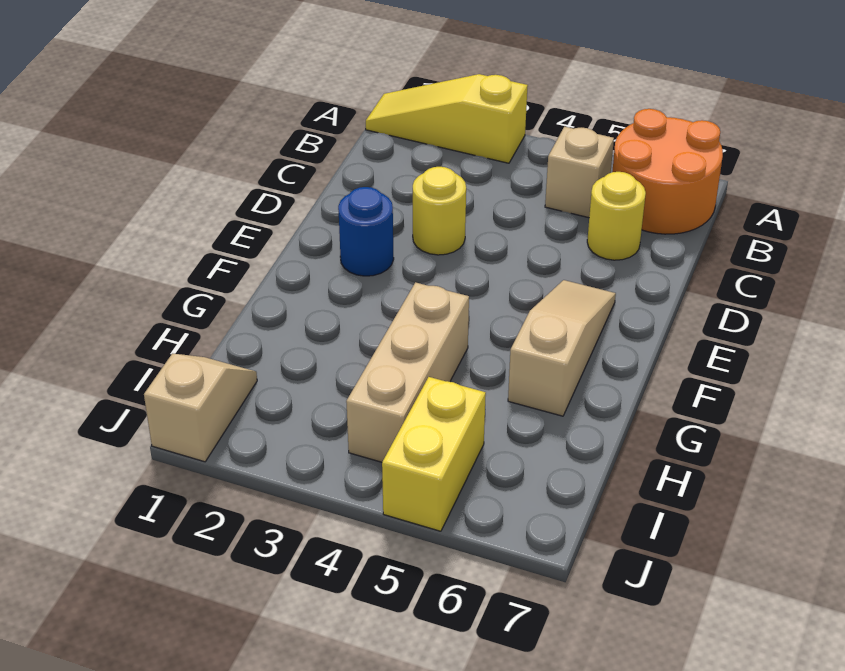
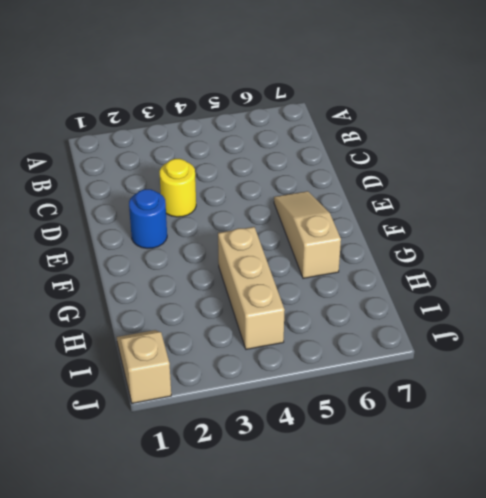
none -> yellow 1x3 slope [366,74,528,163]
none -> orange 2x2 round brick [612,109,723,234]

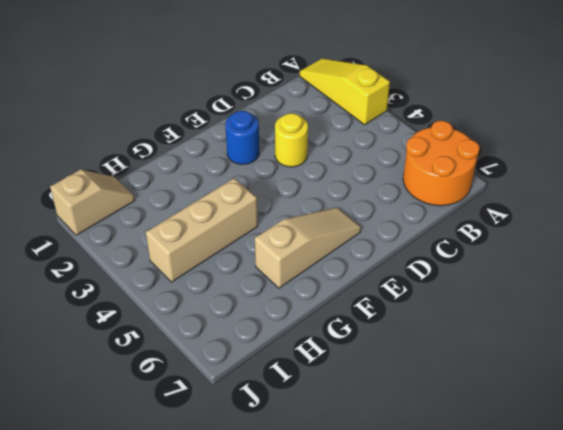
none -> tan 1x1 brick [545,127,614,218]
none -> yellow 1x1 round brick [587,172,646,260]

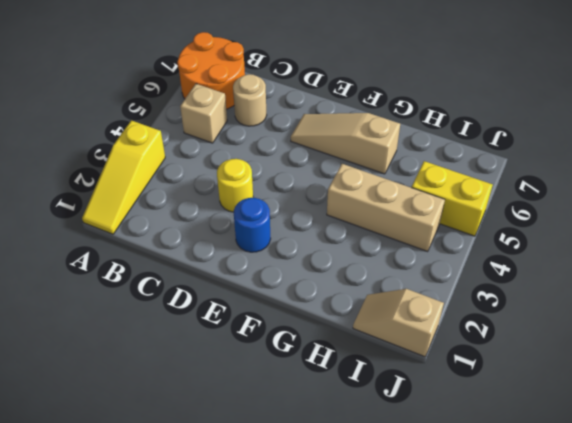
tan 1x1 round brick [233,74,267,126] -> yellow 1x1 round brick [587,172,646,260]

